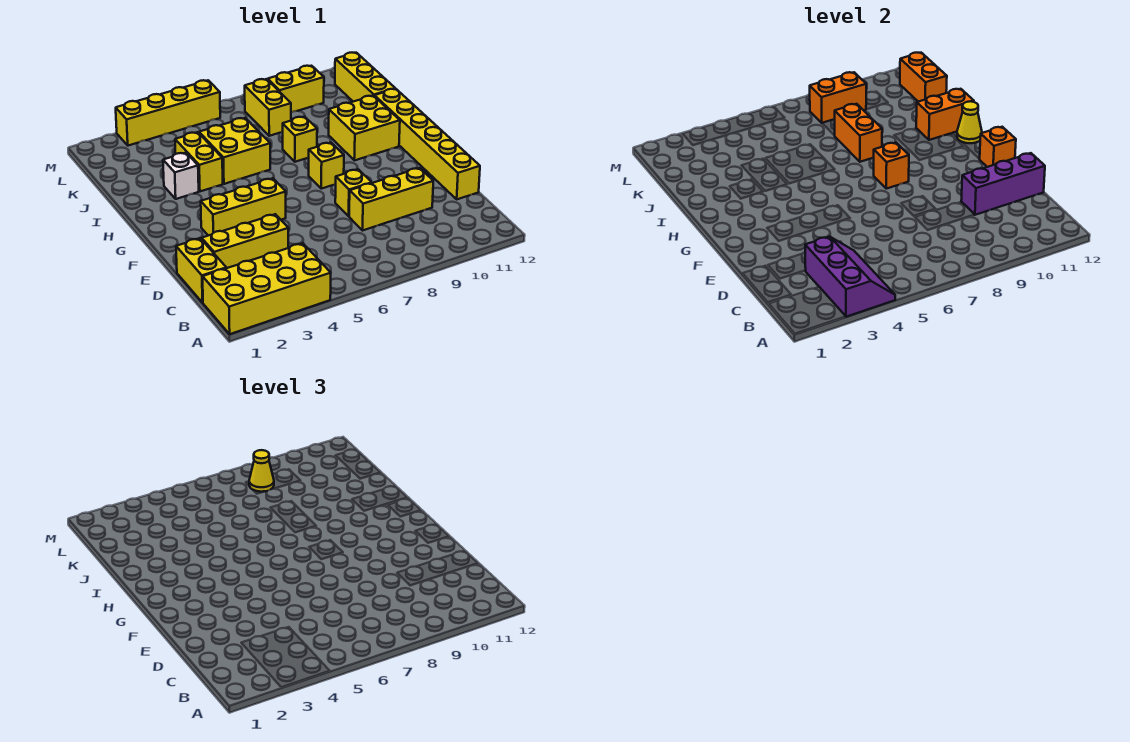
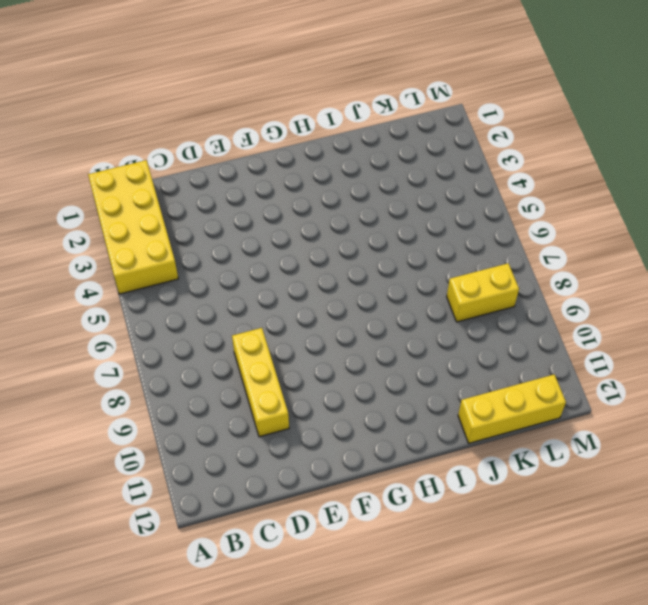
none -> yellow 1x2 brick [176,238,226,303]
none -> yellow 1x3 brick [202,214,288,268]
none -> yellow 1x6 brick [374,89,480,199]

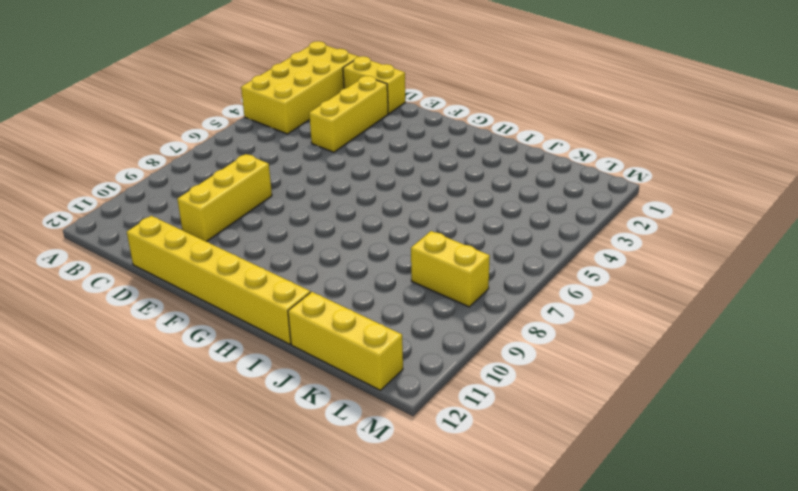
none -> yellow 1x1 brick [335,169,372,216]
none -> yellow 1x3 brick [201,178,286,236]
none -> yellow 1x1 brick [309,143,344,189]

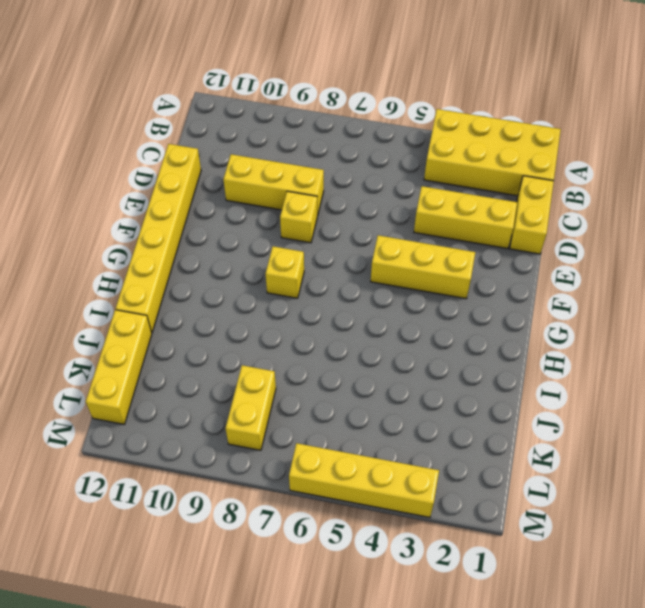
none -> yellow 2x2 brick [329,96,400,160]
none -> white 1x1 brick [163,153,199,199]
none -> yellow 1x2 brick [175,132,223,191]

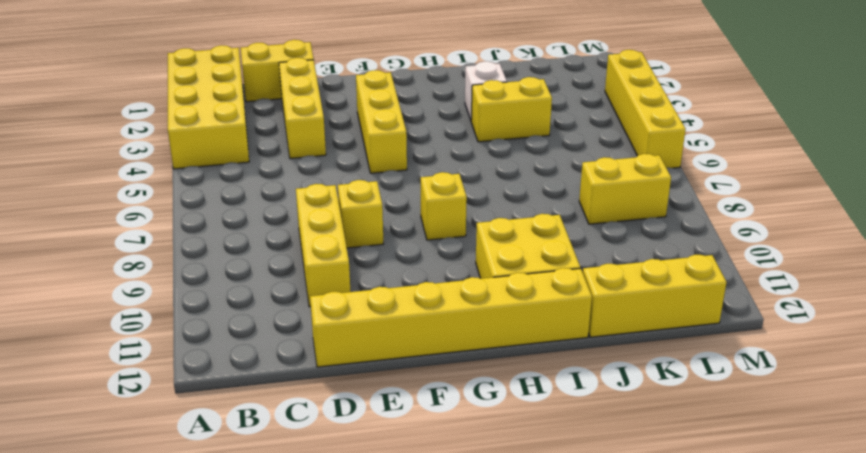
none -> yellow 2x2 brick [199,118,270,184]
none -> yellow 1x1 brick [283,117,317,162]
none -> yellow 1x2 brick [268,66,324,112]

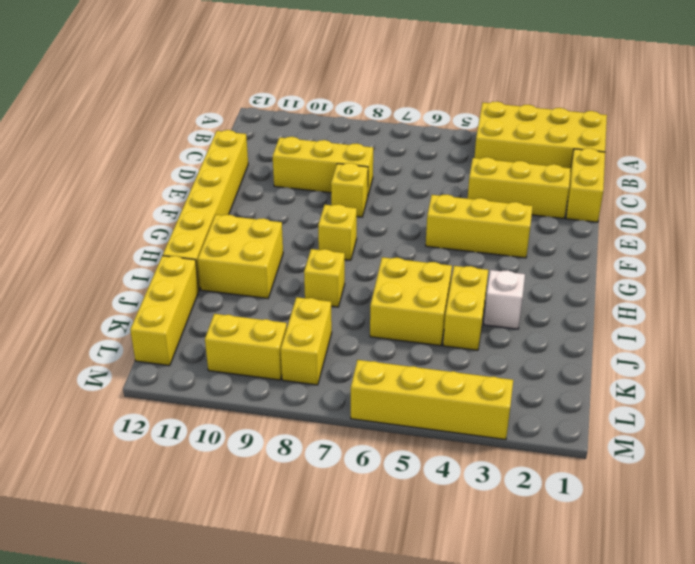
none -> purple 2x3 slope [805,237,895,317]
none -> purple 1x3 brick [961,153,1045,215]
none -> orange 1x1 brick [980,127,1016,167]

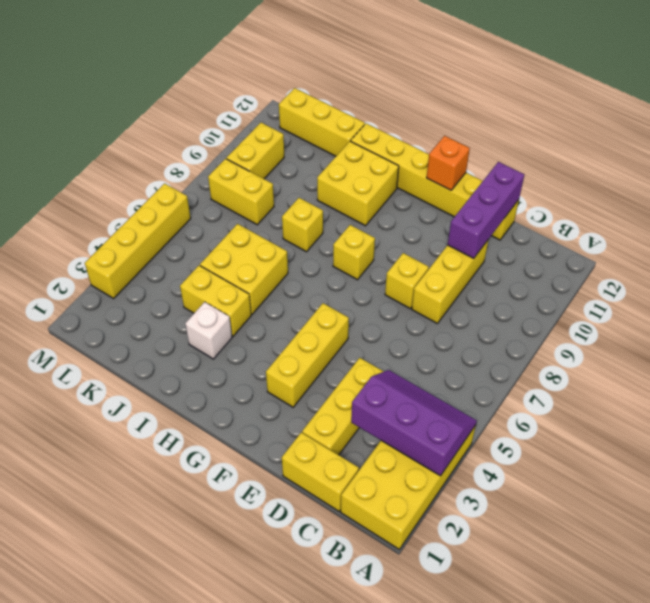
none -> orange 1x1 brick [874,143,909,189]
none -> yellow 1x1 cone [957,101,982,143]
none -> orange 1x2 brick [834,104,882,162]

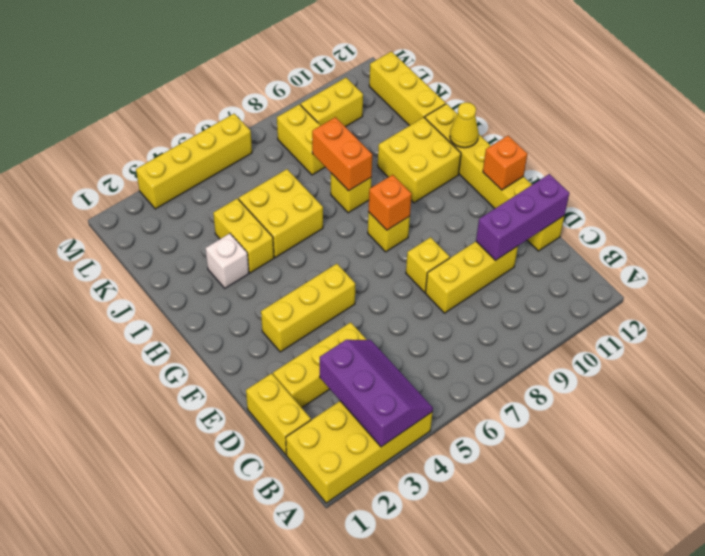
none -> orange 1x2 brick [916,89,974,140]
none -> orange 1x2 brick [900,53,947,102]
none -> orange 1x2 brick [810,72,866,123]

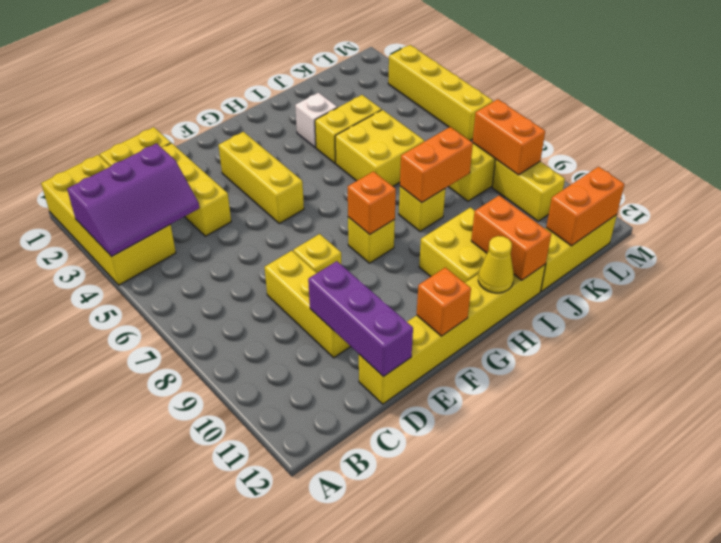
none -> yellow 1x1 cone [249,450,274,492]

